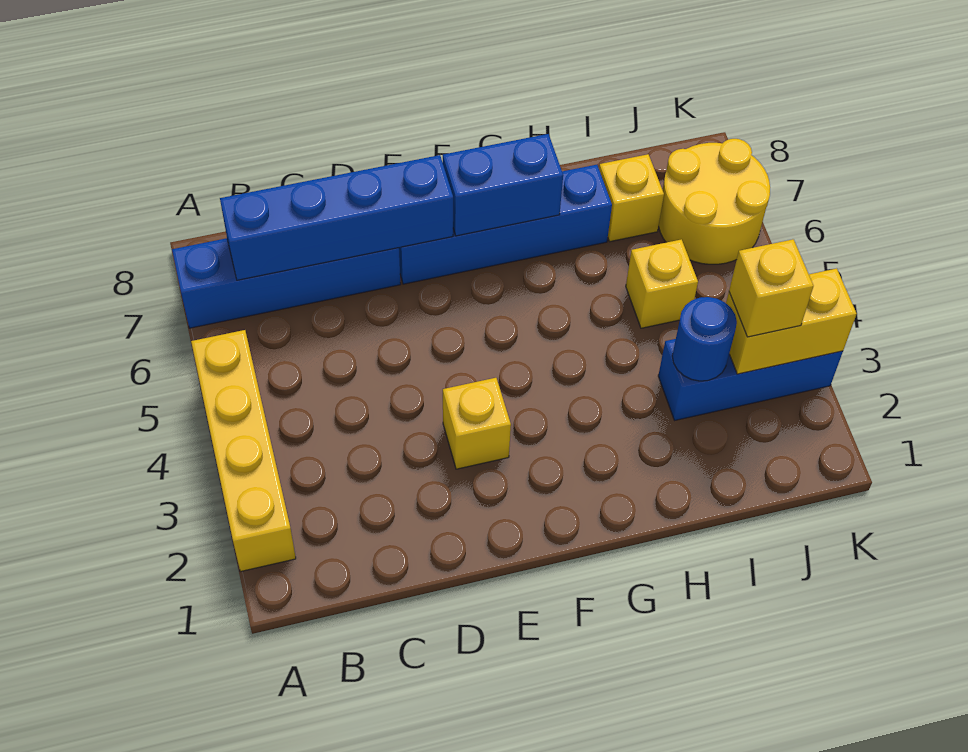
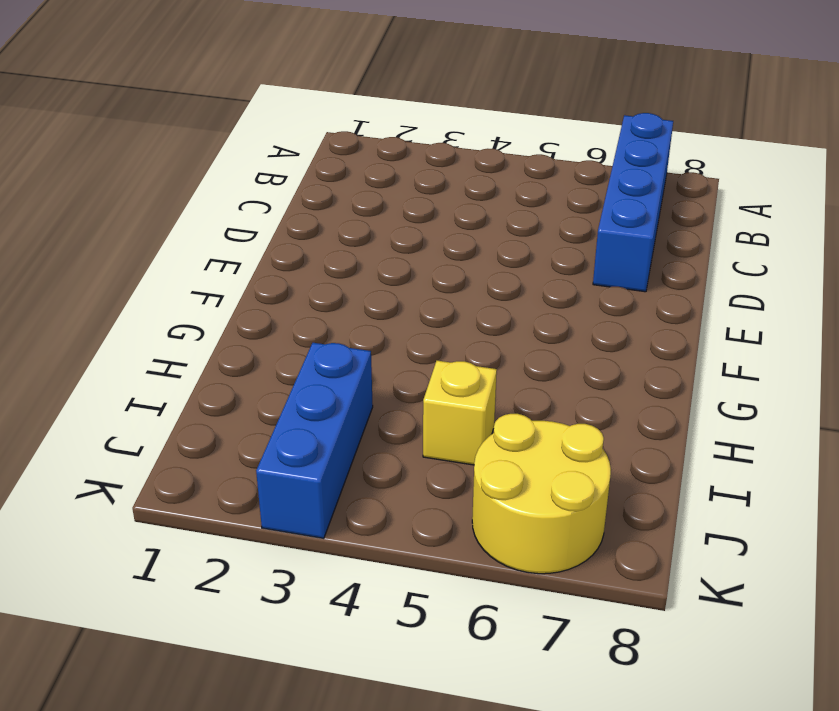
none -> yellow 1x4 brick [191,330,296,572]
none -> yellow 1x1 brick [443,378,511,469]
none -> blue 1x4 brick [399,165,612,284]

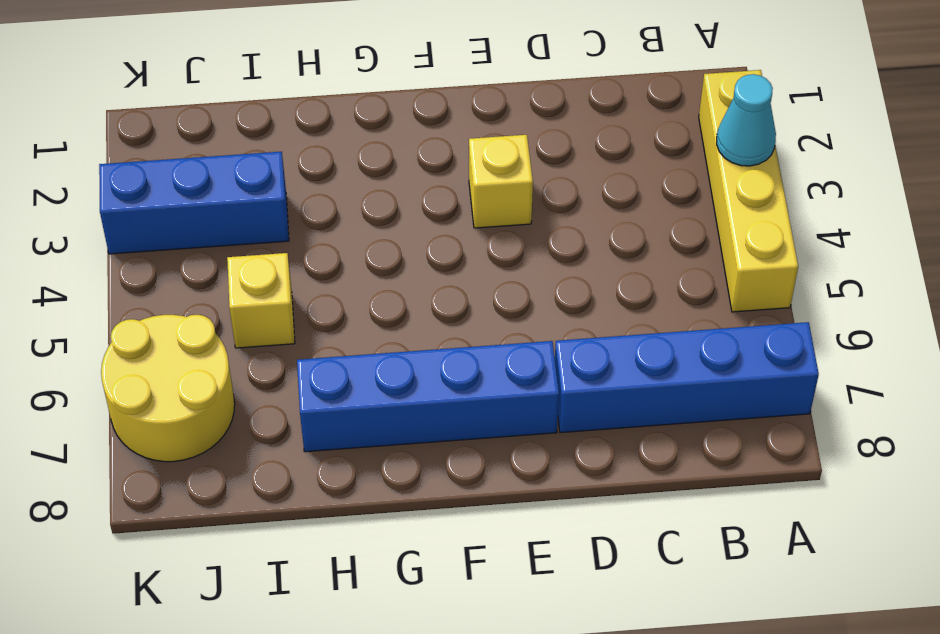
cyan 1x1 cone [717,74,776,166] -> none
none -> yellow 1x1 brick [599,154,664,242]
none -> blue 1x4 brick [220,155,453,280]
none -> blue 1x2 brick [443,134,563,236]

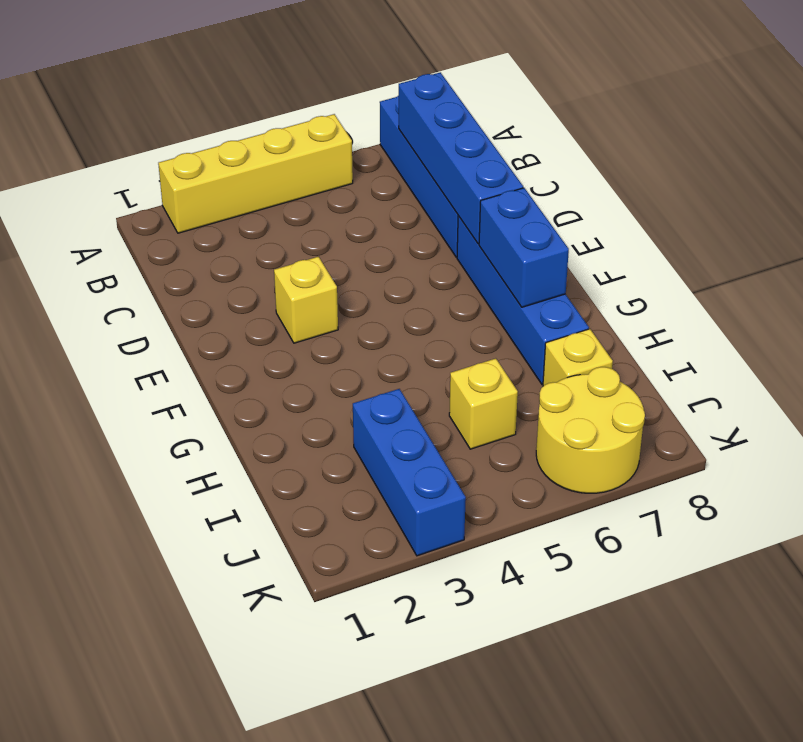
none -> blue 1x1 round brick [672,297,737,381]
none -> yellow 1x2 brick [726,268,857,374]
none -> yellow 1x1 brick [729,239,814,337]

